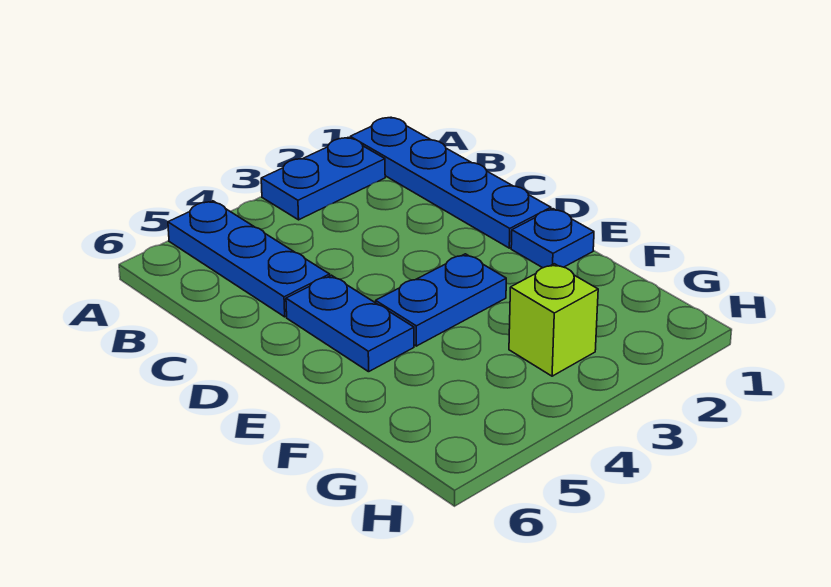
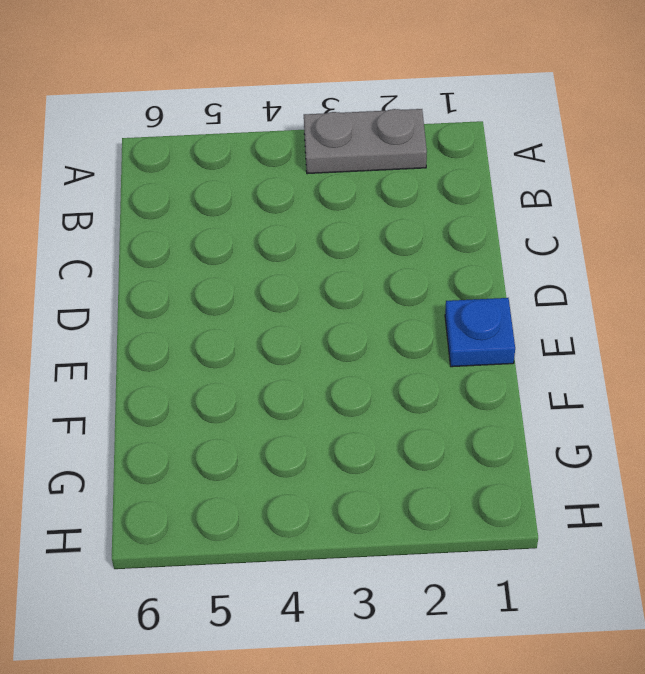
grey 1x2 plate [304,109,427,174] -> blue 1x2 plate [261,138,385,220]
none -> blue 1x4 plate [350,117,551,248]
none -> blue 1x3 plate [168,201,330,317]

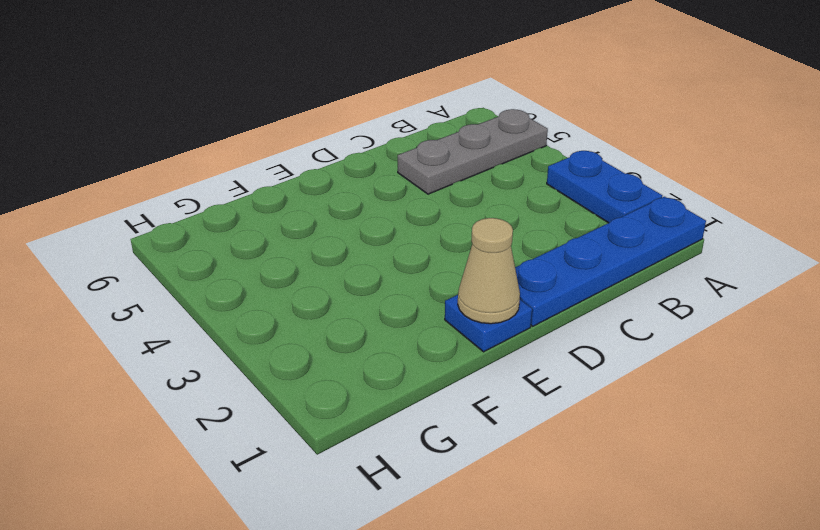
grey 1x3 plate [398,109,548,194] -> blue 1x3 plate [168,201,330,317]
tan 1x1 cone [458,218,520,324] -> none
none -> blue 1x2 plate [286,275,414,372]
none -> blue 1x2 plate [376,254,506,346]

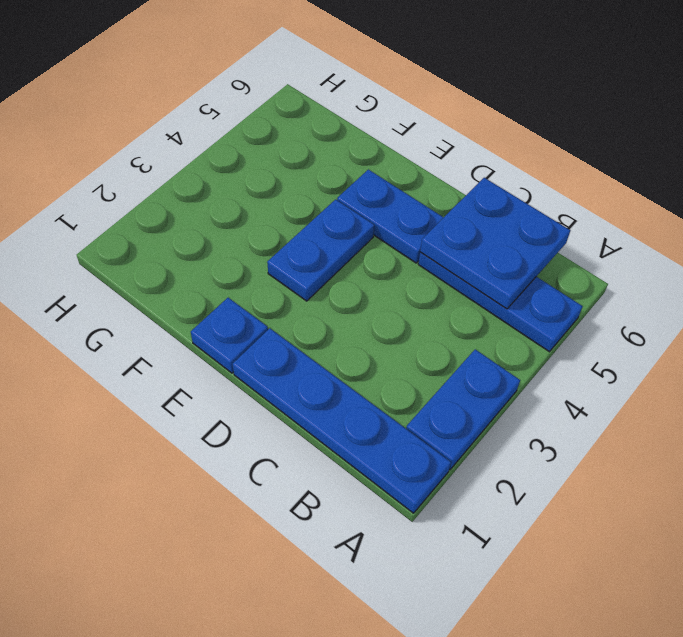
blue 2x2 plate [420,178,571,309] -> none
none -> lime 1x1 brick [509,264,598,376]

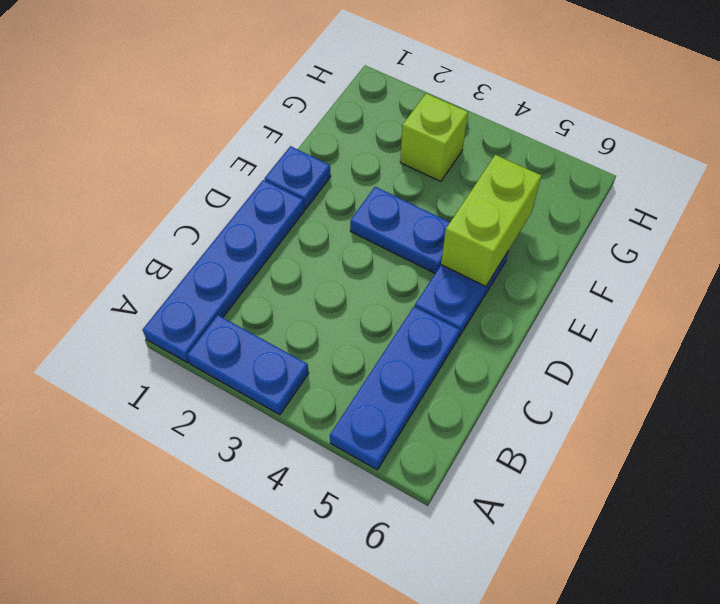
lime 1x2 brick [441,155,541,286] -> none

